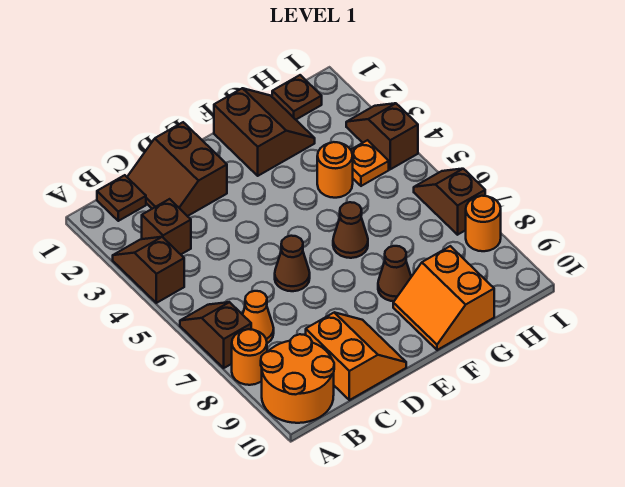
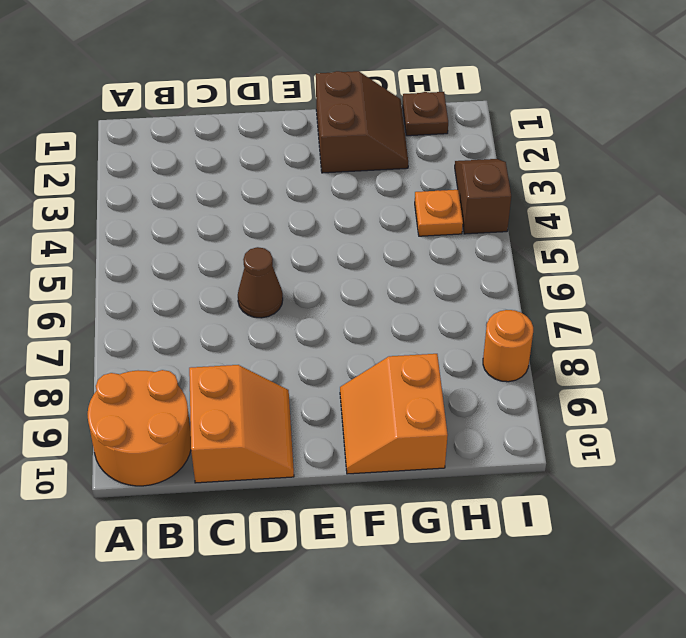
none -> brown 1x2 slope [113,237,184,303]
none -> brown 1x2 slope [180,302,251,368]
none -> orange 1x1 round brick [232,329,267,385]

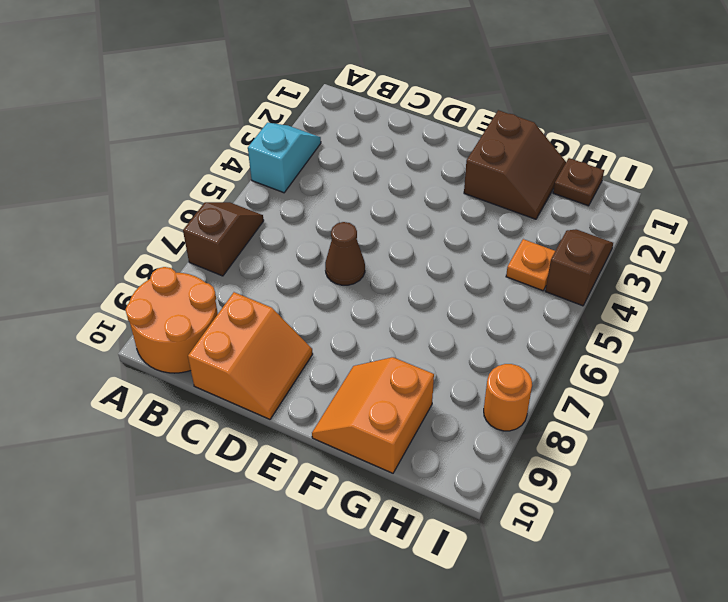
cyan 1x2 slope [248,123,321,193] -> brown 1x2 slope [113,237,184,303]
none -> orange 1x1 round brick [232,329,267,385]
none -> brown 1x1 plate [97,175,146,221]
none -> brown 1x1 brick [142,199,191,254]

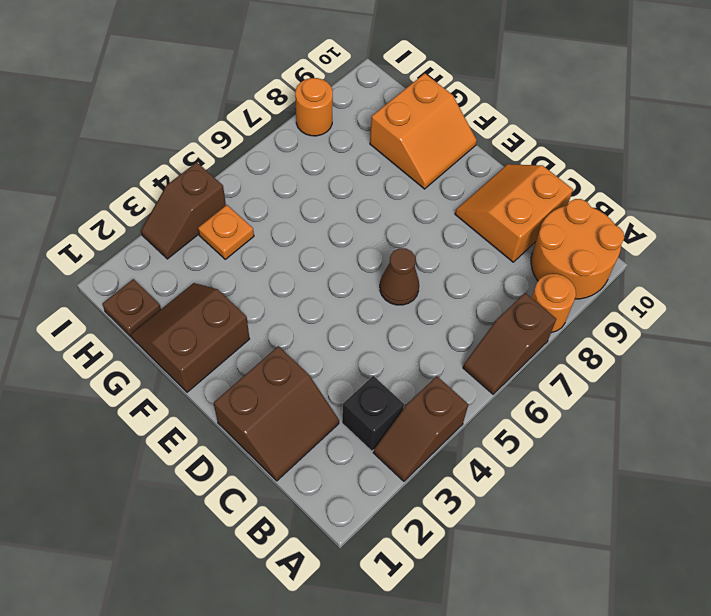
black 1x1 brick [342,376,404,451] -> brown 1x1 brick [142,199,191,254]
none -> brown 1x1 plate [97,175,146,221]
none -> orange 1x1 cone [243,291,274,343]
none -> brown 1x1 cone [333,202,368,258]

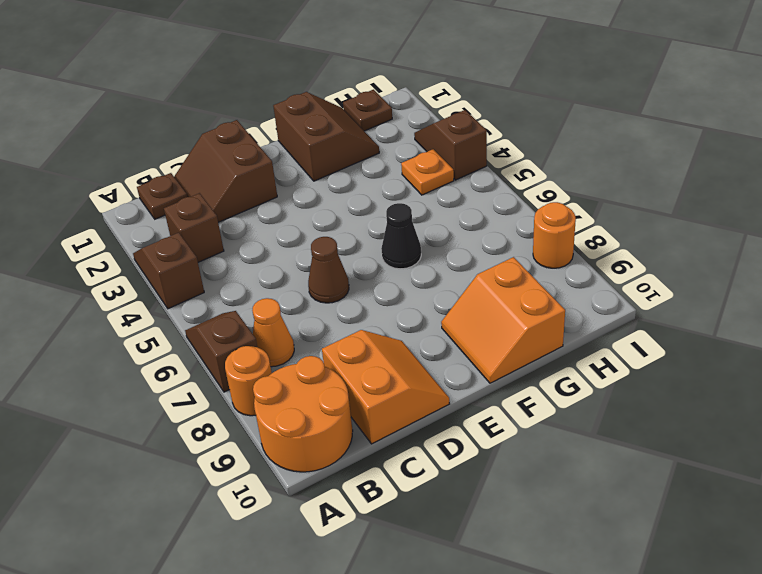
black 1x1 cone [381,203,421,269] -> brown 1x1 cone [333,202,368,258]
none -> brown 1x1 cone [378,246,411,301]
none -> orange 1x1 round brick [317,142,353,198]
none -> brown 1x2 slope [414,169,485,235]

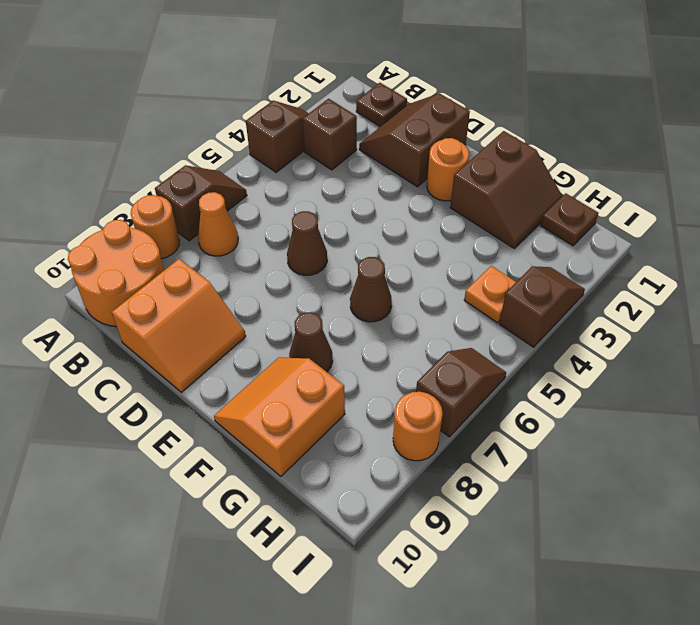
orange 1x1 round brick [427,138,469,201] -> orange 1x1 round brick moved to [317,142,353,198]

